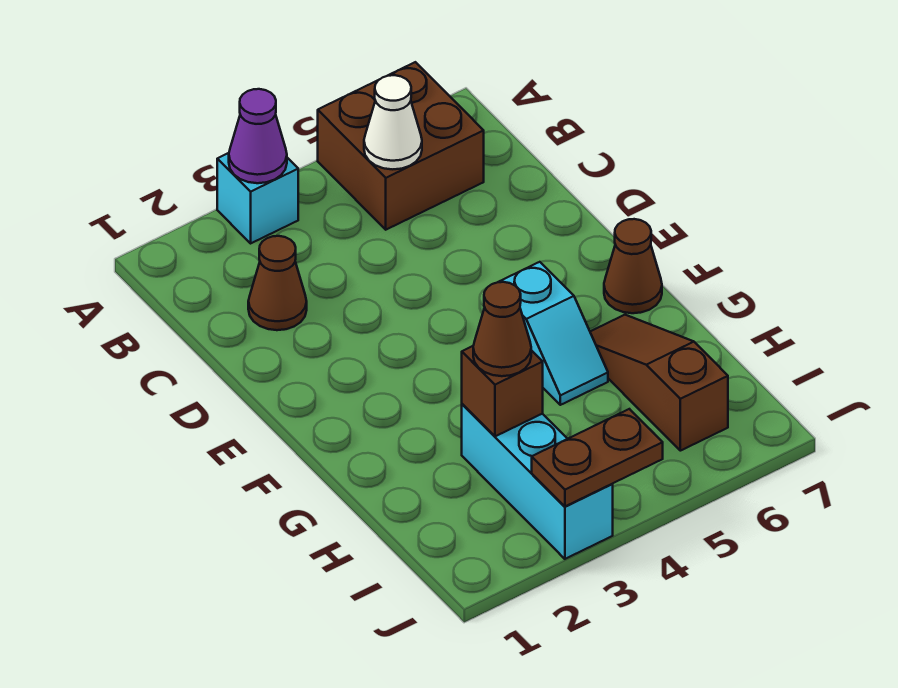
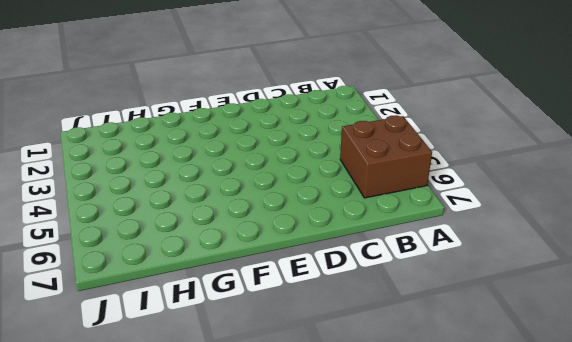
none -> cyan 1x1 brick [217,153,298,243]
none -> brown 1x1 cone [248,236,307,330]
none -> cyan 1x2 slope [499,262,608,405]

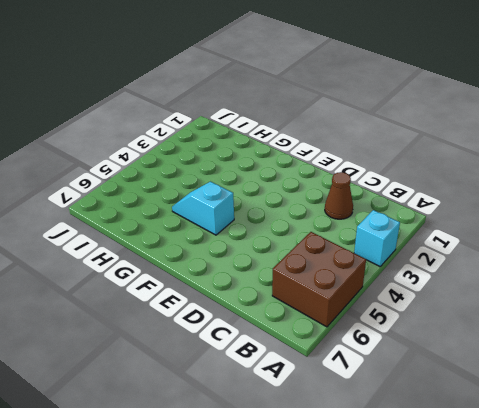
none -> brown 1x1 cone [604,219,662,313]
none -> brown 1x3 slope [590,315,728,451]
none -> cyan 1x3 brick [462,404,613,559]

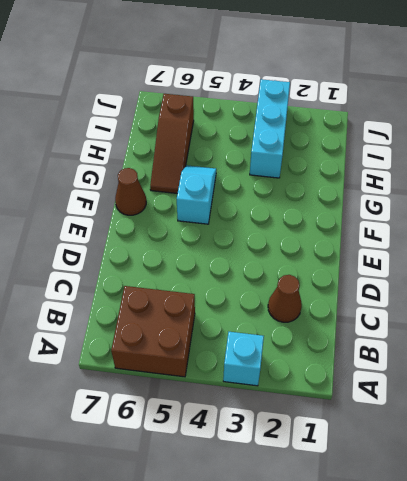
none -> purple 1x1 cone [229,89,287,183]
none -> white 1x1 cone [364,75,422,169]
none -> brown 1x1 brick [462,346,543,436]

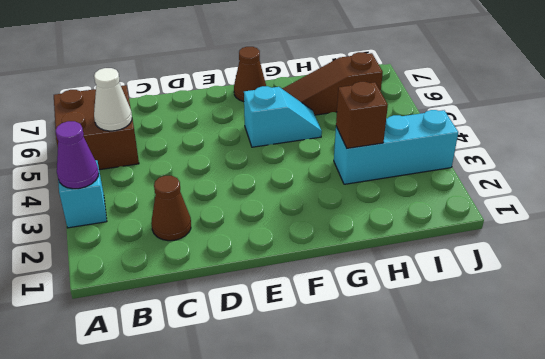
none -> brown 1x2 plate [532,409,663,506]
none -> brown 1x1 cone [473,282,531,376]

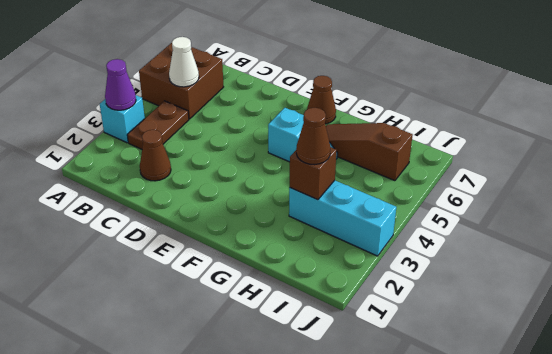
brown 1x2 plate [127,101,189,149] -> brown 1x2 plate moved to [532,409,663,506]

